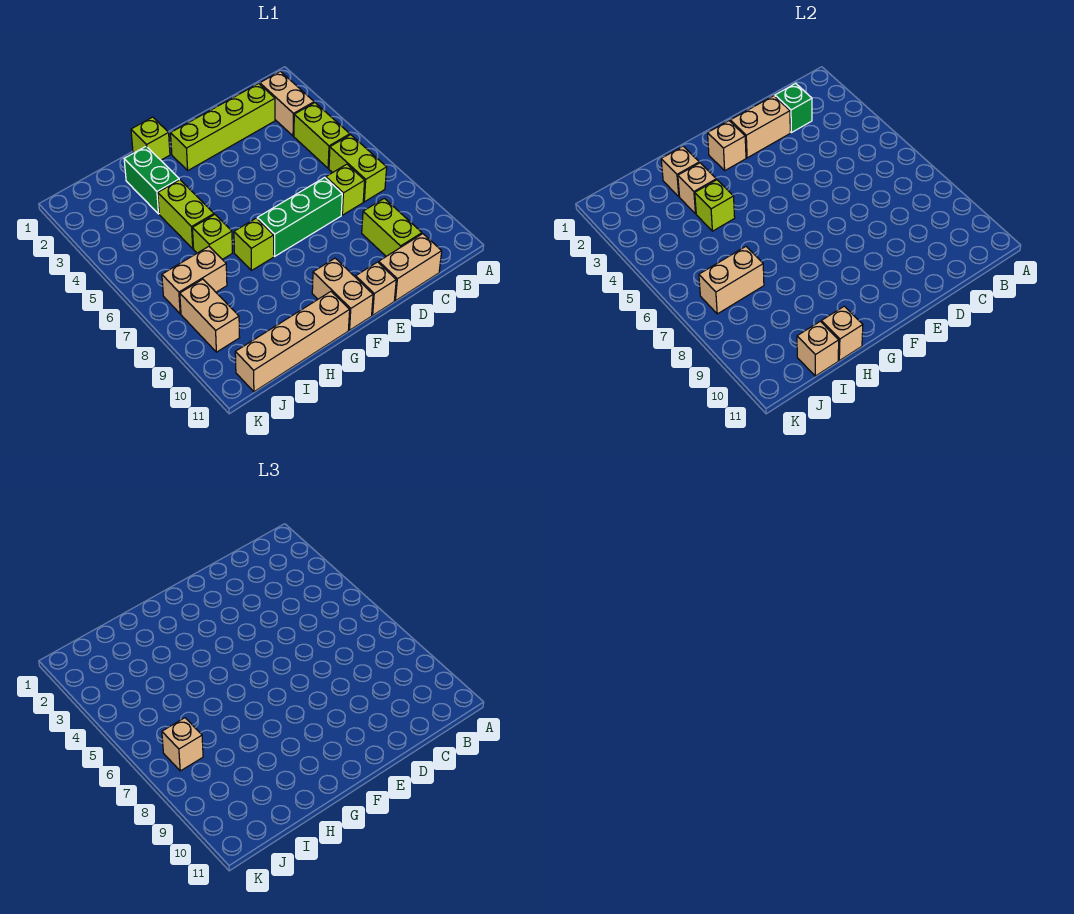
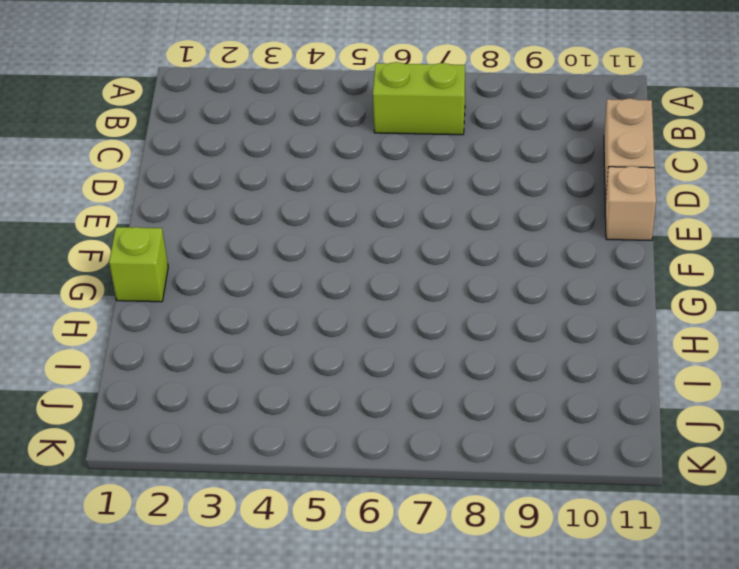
none -> tan 1x2 brick [260,71,314,136]
none -> lime 1x2 brick [294,103,350,168]
none -> lime 1x4 brick [171,83,275,170]

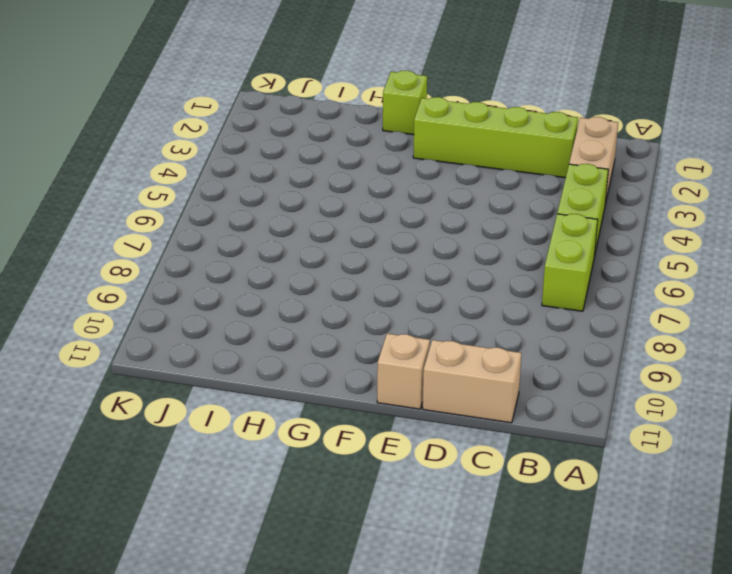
none -> lime 1x1 brick [326,164,365,215]
none -> lime 1x2 brick [362,198,422,256]
none -> green 1x3 brick [257,177,342,256]

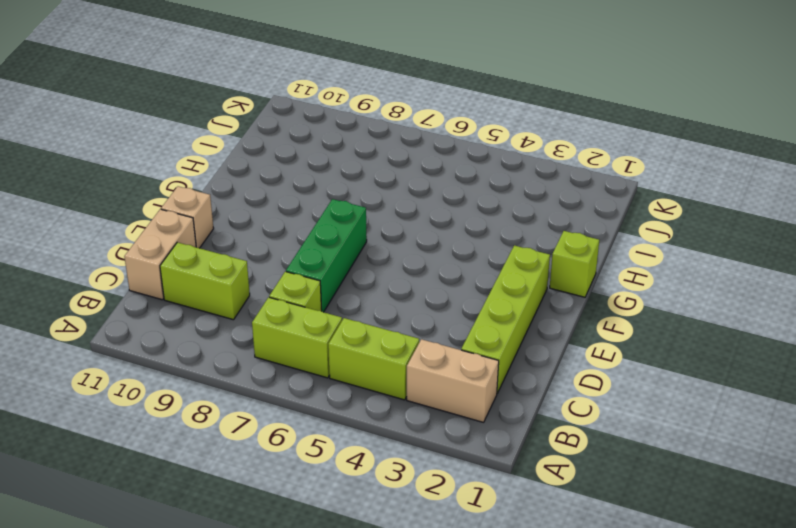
none -> tan 1x2 brick [312,258,373,330]
none -> lime 1x1 brick [234,218,274,270]
none -> tan 1x4 brick [235,292,350,392]

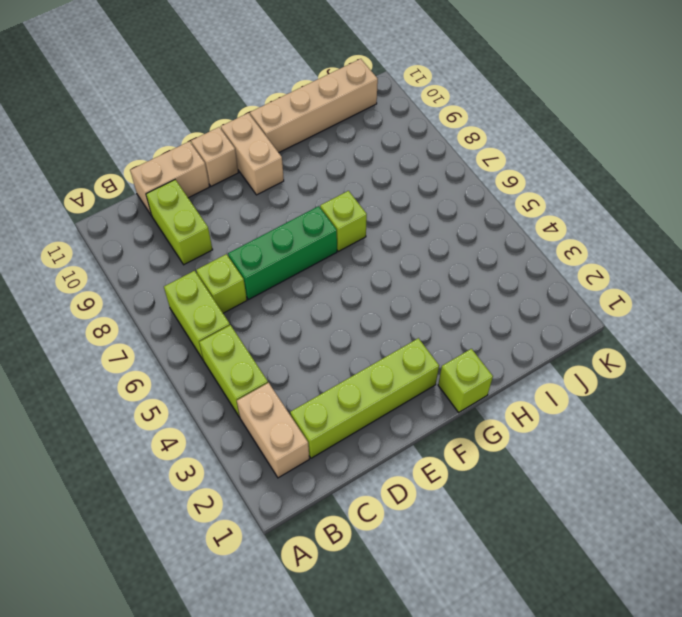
none -> green 1x2 brick [124,146,179,214]
none -> lime 1x2 brick [158,180,214,249]
none -> lime 1x1 brick [192,215,232,259]

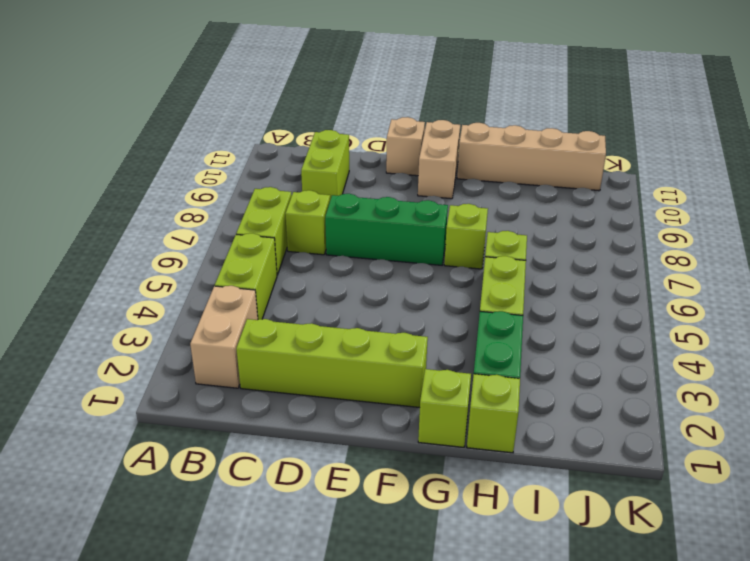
lime 1x1 brick [467,374,520,453] -> lime 1x1 brick moved to [695,180,735,231]
none -> tan 1x2 brick [379,234,442,301]
none -> tan 1x2 brick [162,247,227,314]
none -> tan 1x2 brick [180,279,240,352]

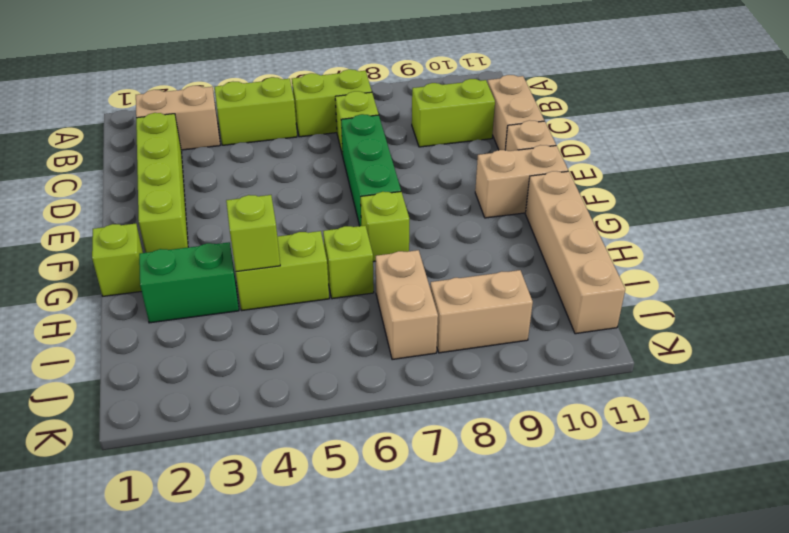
none -> green 1x1 brick [775,83,812,133]
none -> tan 1x2 brick [730,96,790,158]
none -> tan 1x1 brick [708,121,746,170]

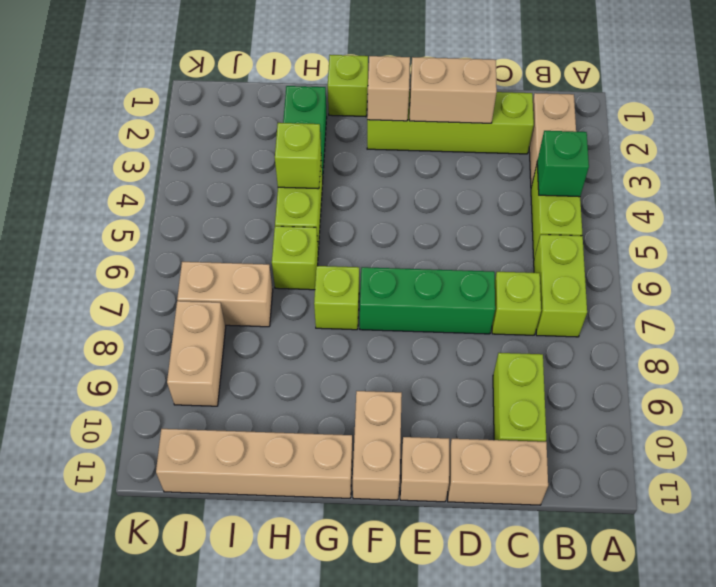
green 1x1 brick [537,131,589,197] -> green 1x1 brick moved to [775,83,812,133]
none -> tan 1x1 brick [661,146,699,197]
none -> tan 1x1 brick [678,163,716,214]
none -> tan 1x1 brick [821,306,863,361]

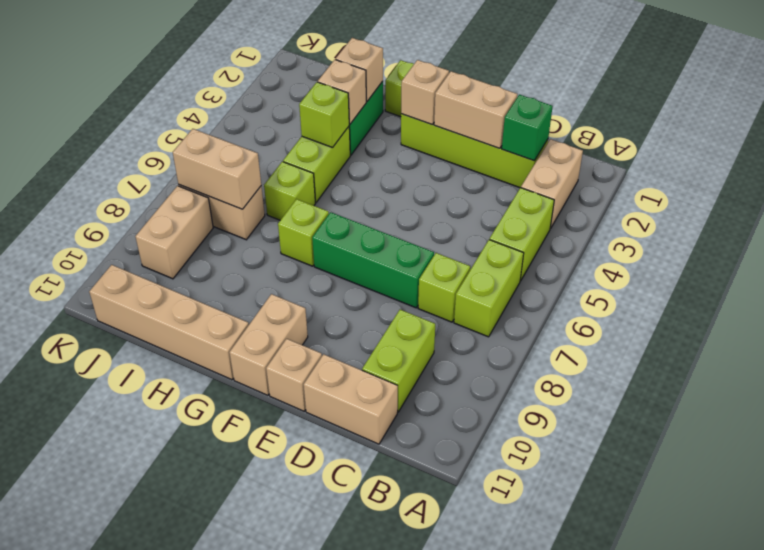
none -> tan 1x1 brick [821,306,863,361]
none -> tan 1x1 brick [797,321,839,376]
none -> tan 1x1 brick [162,718,203,771]

